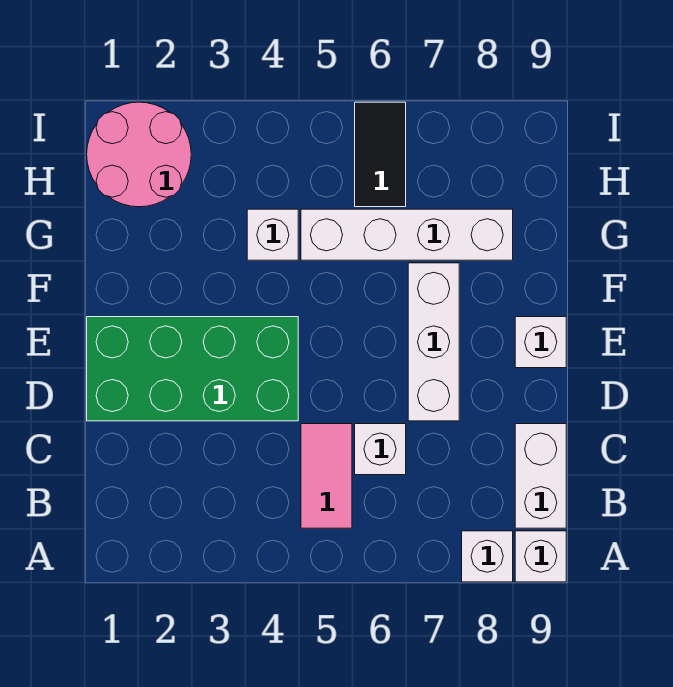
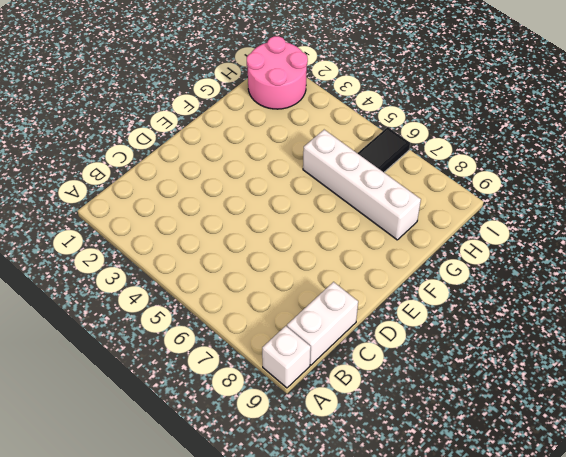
none -> white 1x1 brick [462,531,513,582]
none -> pink 1x2 tile [301,424,352,528]
none -> white 1x1 brick [355,424,406,475]

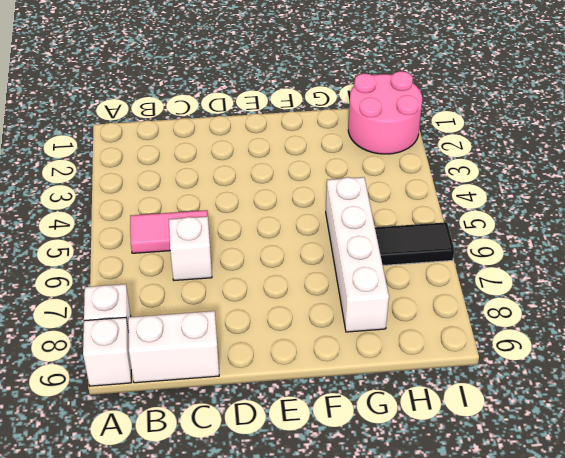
none -> green 2x4 brick [87,317,298,421]
none -> white 1x3 brick [408,263,459,421]
none -> white 1x1 brick [515,317,566,368]

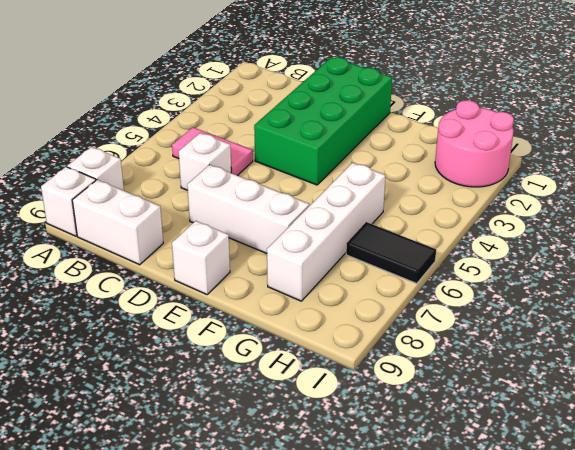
none -> white 1x1 brick [247,209,298,260]

